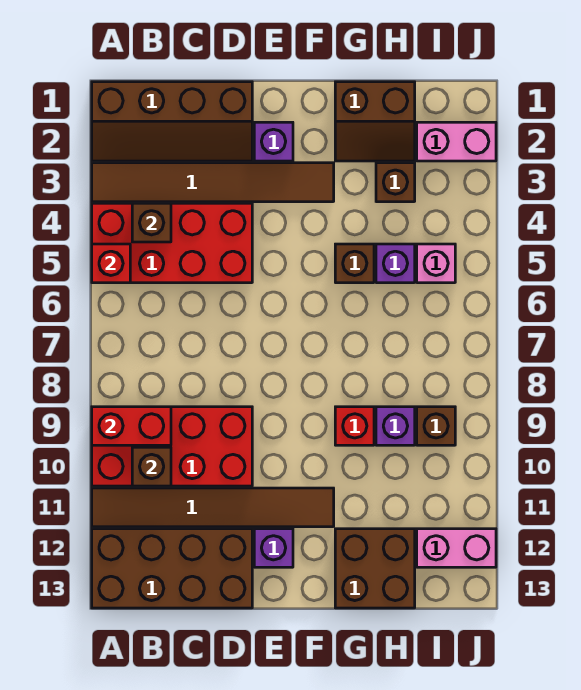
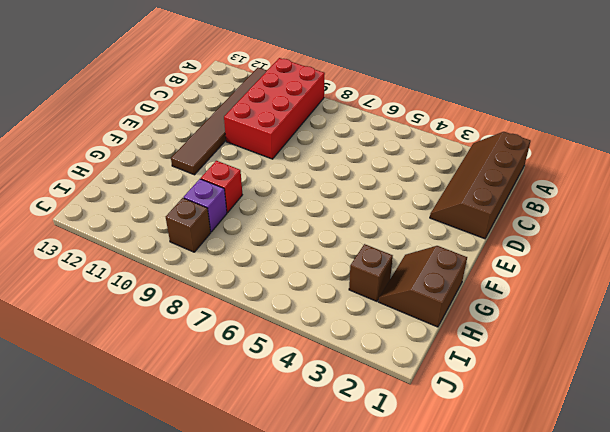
none -> brown 1x6 tile [92,163,334,202]
none -> red 2x4 brick [92,203,252,283]
none -> brown 2x4 brick [92,529,252,608]

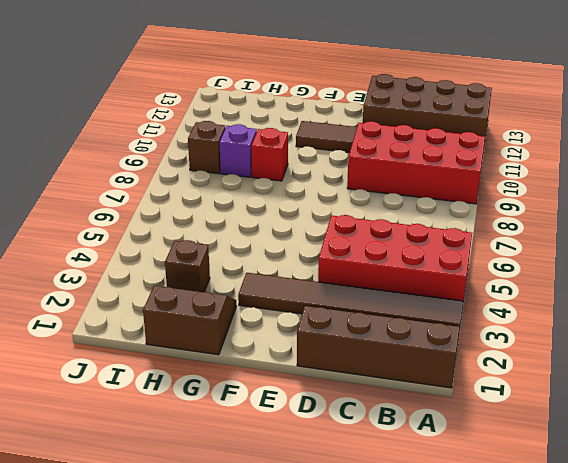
none -> purple 1x1 brick [254,122,293,161]
none -> purple 1x1 brick [254,529,293,567]
none -> brown 1x1 brick [335,244,374,283]

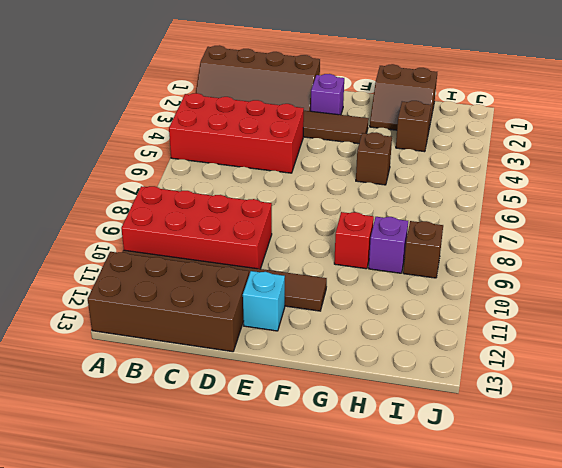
cyan 1x1 brick [243,271,285,331] -> purple 1x1 brick [254,529,293,567]
none -> brown 2x2 brick [335,529,415,608]
none -> purple 1x1 brick [376,244,415,283]
none -> pink 1x2 brick [417,122,496,161]

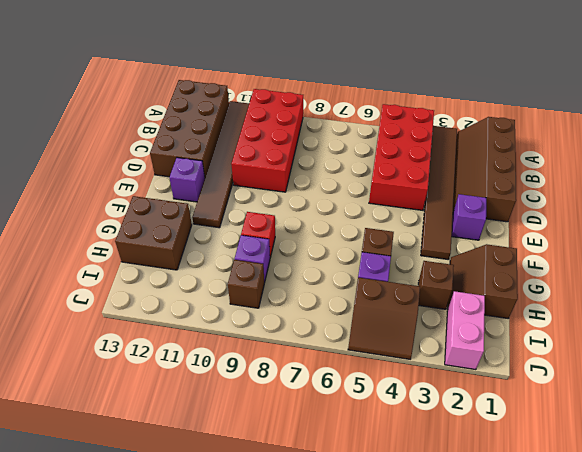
brown 2x2 slope [348,278,420,359] -> pink 1x1 brick [417,244,455,283]
none -> pink 1x2 brick [417,529,496,567]
none -> red 1x1 brick [92,244,130,283]
none -> red 1x2 brick [92,407,171,445]

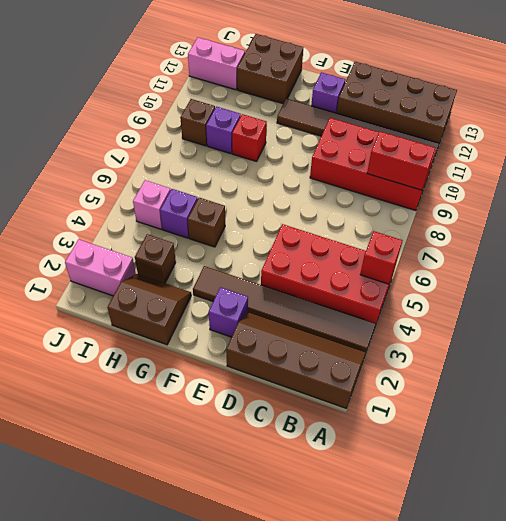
none -> brown 1x1 brick [132,203,171,242]
none -> brown 1x1 brick [132,447,171,486]

